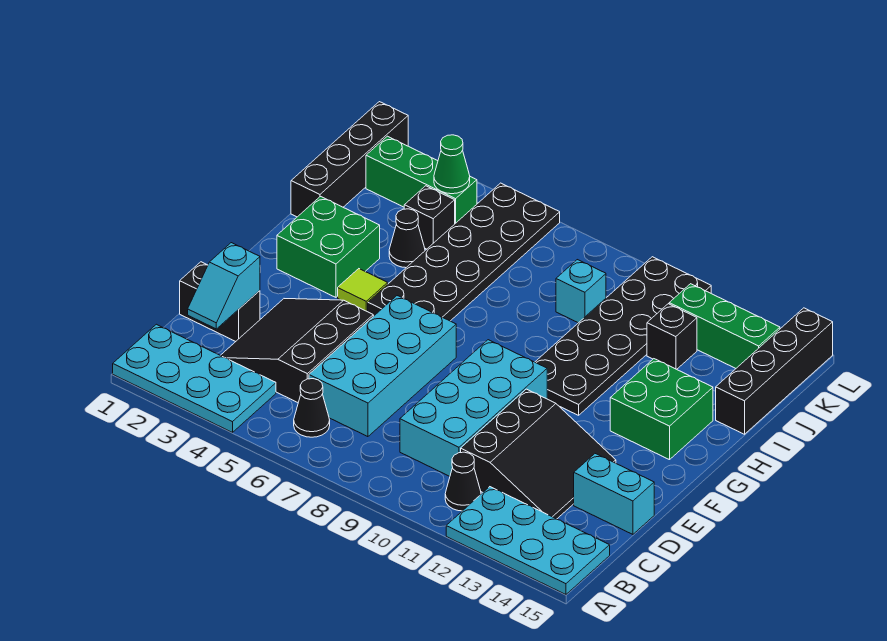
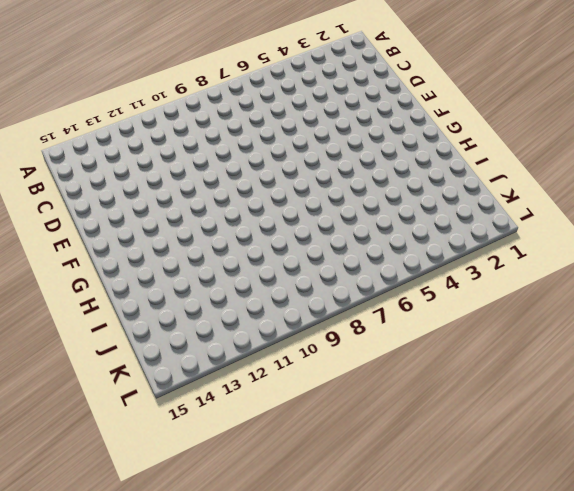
none -> cyan 2x4 plate [113,324,276,432]
none -> cyan 2x4 plate [446,487,610,595]
none -> black 1x1 cone [294,379,330,437]

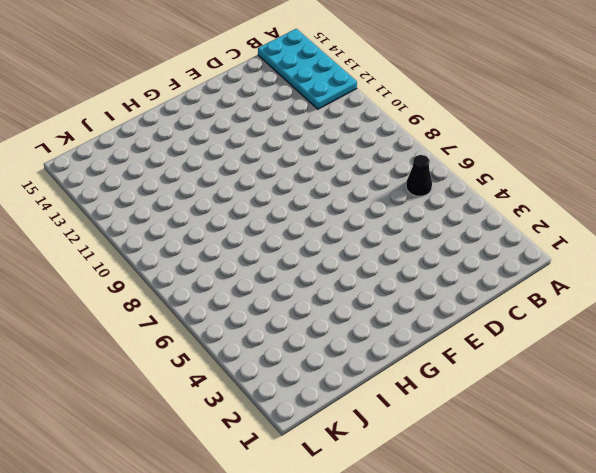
none -> cyan 2x4 plate [113,324,276,432]
none -> black 1x1 cone [445,452,481,511]
none -> black 3x3 slope [221,299,373,402]

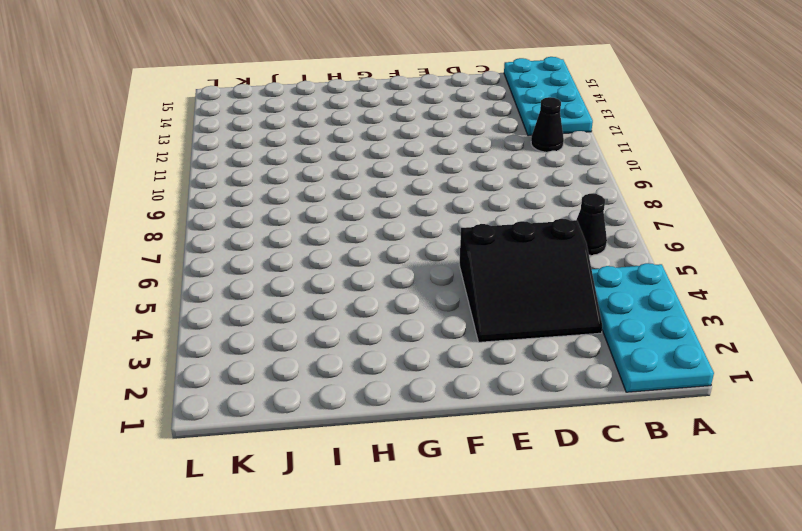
none -> cyan 2x4 brick [309,296,456,437]
none -> cyan 2x4 brick [400,340,547,476]
none -> black 3x3 slope [461,389,616,519]

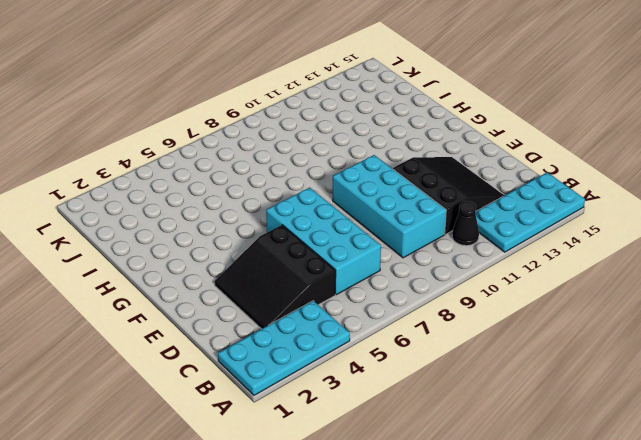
none -> black 1x1 cone [294,379,330,437]
none -> black 1x2 brick [180,262,260,341]
none -> cyan 1x2 brick [574,454,654,534]

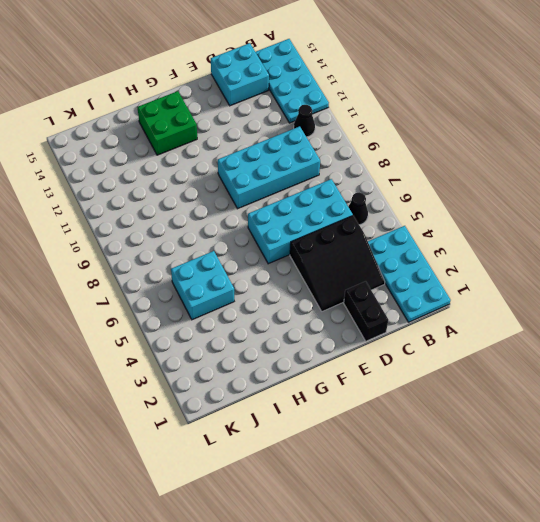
cyan 2x2 brick [211,43,269,106] -> cyan 1x2 brick [574,454,654,534]
cyan 2x2 brick [171,251,234,320] -> black 2x6 plate [367,183,560,321]
none -> black 3x3 slope [461,389,616,519]
none -> green 2x2 brick [277,197,380,297]
none -> lime 1x1 tile [338,269,388,311]

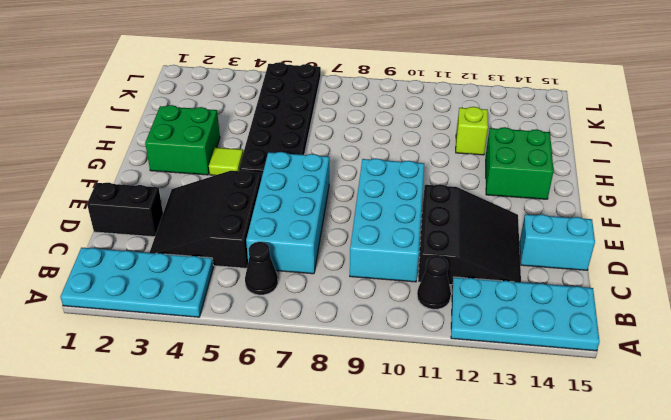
lime 1x1 brick [456,107,488,155] -> none
none -> black 2x6 plate [535,257,711,415]
none -> black 1x4 brick [291,102,408,217]
none -> black 1x1 cone [389,209,425,268]

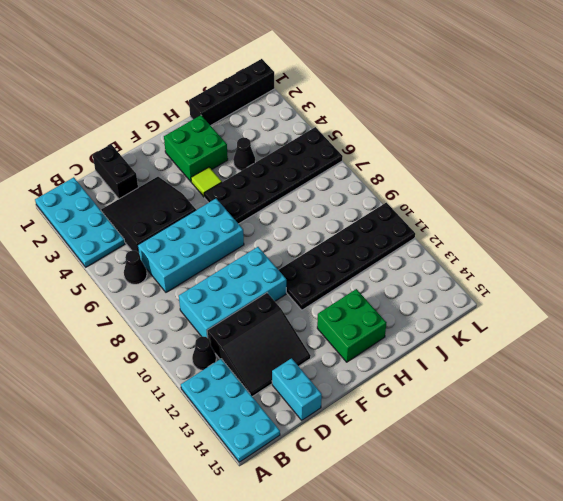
none -> black 1x4 brick [716,308,833,434]
none -> black 1x1 brick [404,186,455,249]
none -> cyan 1x1 brick [556,260,606,323]

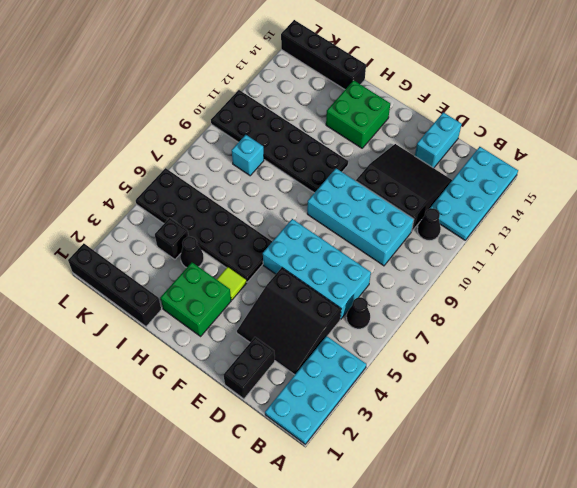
none -> black 1x1 brick [647,304,697,369]
none -> green 1x3 brick [366,136,477,223]
none -> green 1x3 brick [669,284,780,368]

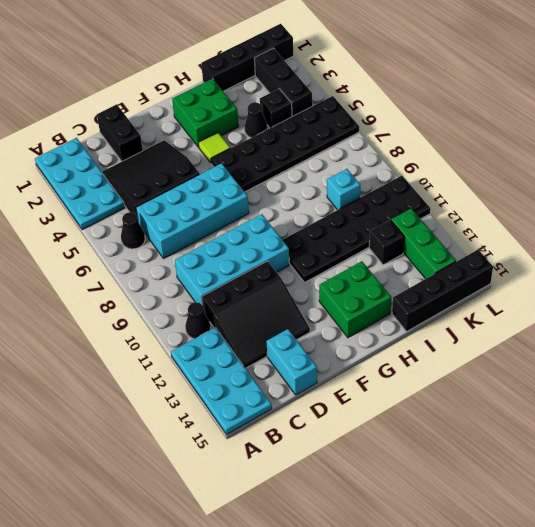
black 1x3 brick [254,48,312,117] -> green 1x3 brick [366,136,477,223]
none -> cyan 1x2 slope [188,243,260,329]
none -> green 1x1 cone [434,135,470,194]

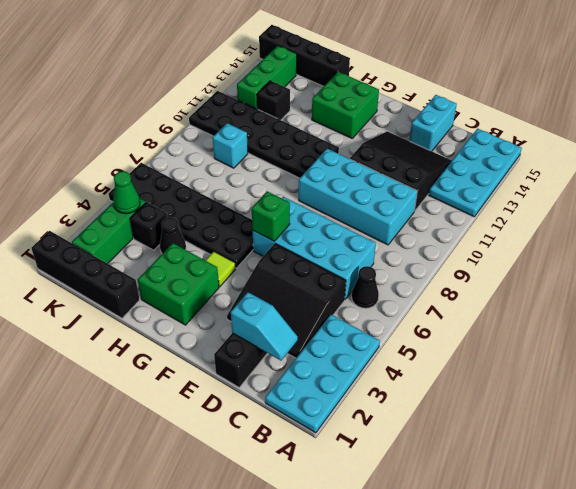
green 1x1 brick [252,191,290,241] -> none
none -> black 1x1 cone [445,452,481,511]

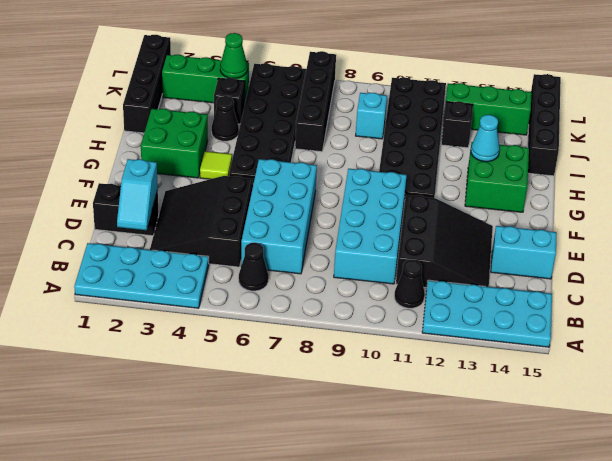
cyan 1x1 cone [471,115,500,162] -> none
black 1x4 brick [295,51,336,152] -> none

